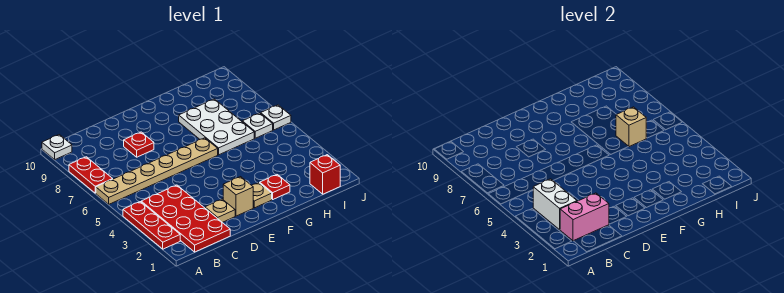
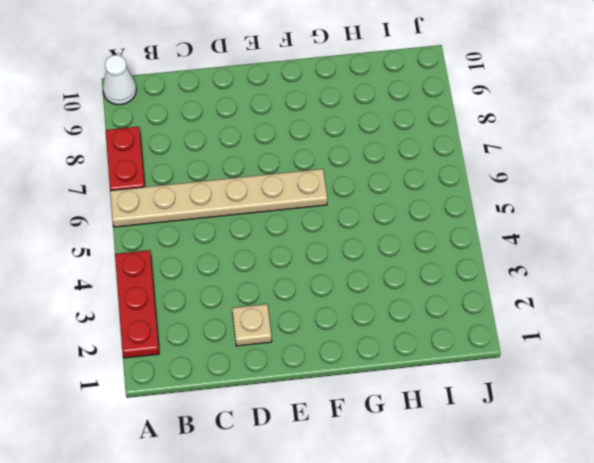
white 1x1 cone [103,55,136,105] -> white 1x1 plate [42,135,72,159]
none -> red 2x4 plate [141,185,230,252]
none -> red 1x1 plate [124,132,154,157]
none -> tan 1x1 brick [223,177,253,216]

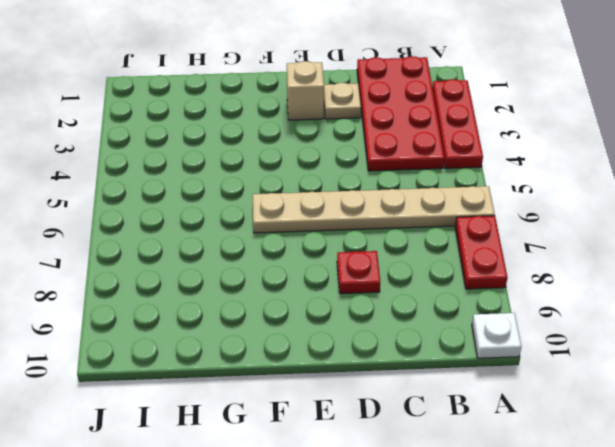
none -> tan 1x1 plate [252,183,272,208]
none -> red 1x1 plate [260,175,290,199]
none -> white 2x3 plate [179,99,254,155]

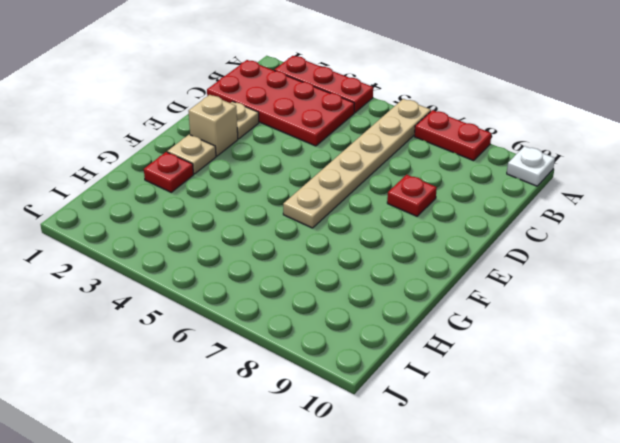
none -> white 2x3 plate [179,99,254,155]
none -> red 1x1 brick [310,155,340,194]
none -> white 1x1 plate [242,113,273,138]

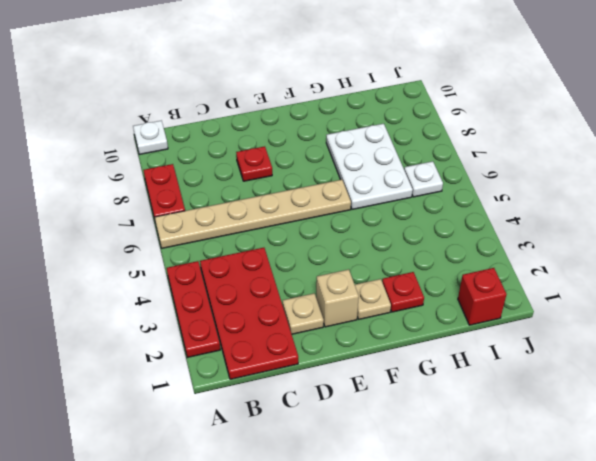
none -> white 1x1 plate [261,105,291,130]
none -> pink 1x2 brick [560,193,609,241]
none -> white 1x2 brick [533,179,577,230]

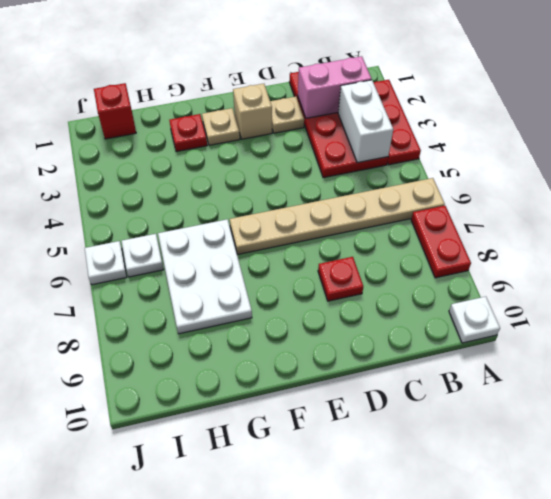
none -> tan 1x1 brick [616,107,646,147]

